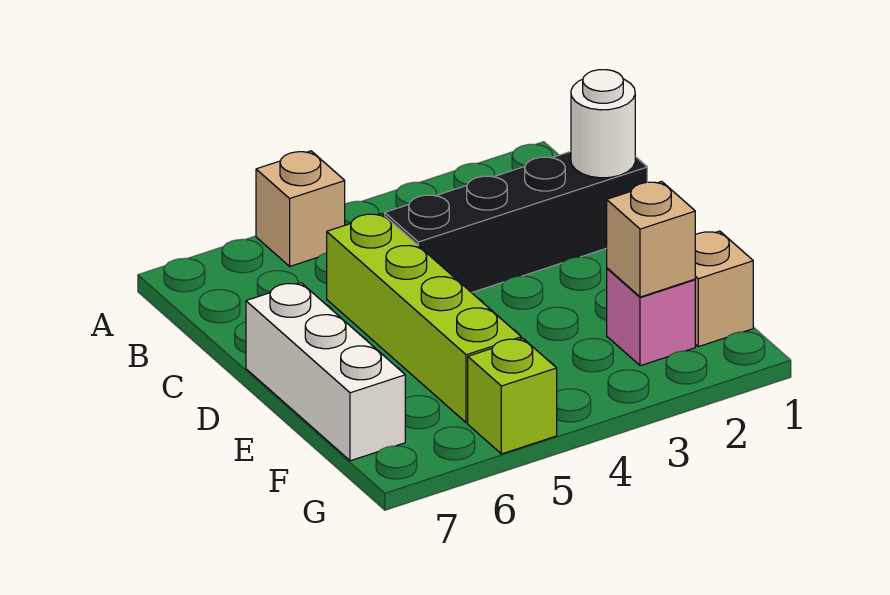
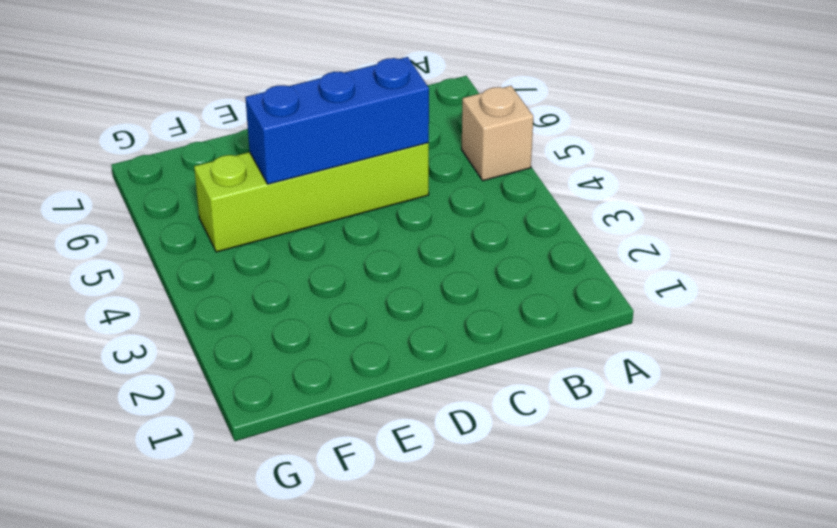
blue 1x3 brick [245,57,429,184] -> none
none -> black 1x4 brick [385,151,647,293]
none -> white 1x3 brick [246,283,405,461]

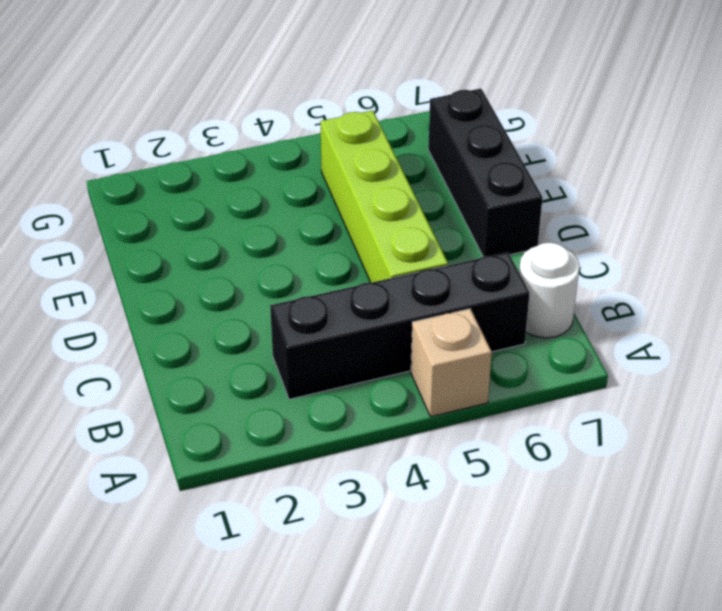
black 1x4 brick [270,252,530,399] -> black 1x4 brick moved to [385,151,647,293]
white 1x1 round brick [519,243,580,338] -> white 1x1 round brick moved to [571,70,635,178]
black 1x3 brick [428,89,543,257] -> white 1x3 brick [246,283,405,461]
none -> tan 1x1 brick [695,231,753,347]
none -> pink 1x1 brick [607,268,695,366]

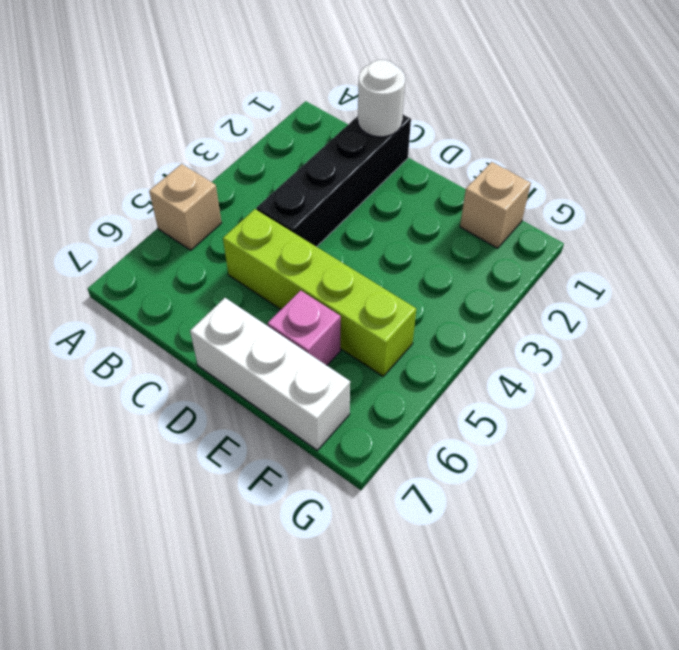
pink 1x1 brick [268,290,341,365] -> pink 1x1 brick moved to [607,268,695,366]
none -> lime 1x1 brick [468,338,557,454]
none -> tan 1x1 brick [607,181,695,297]

